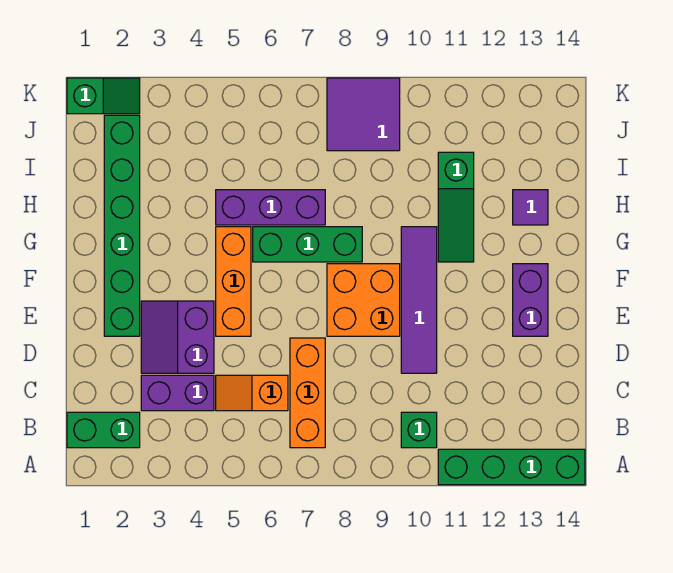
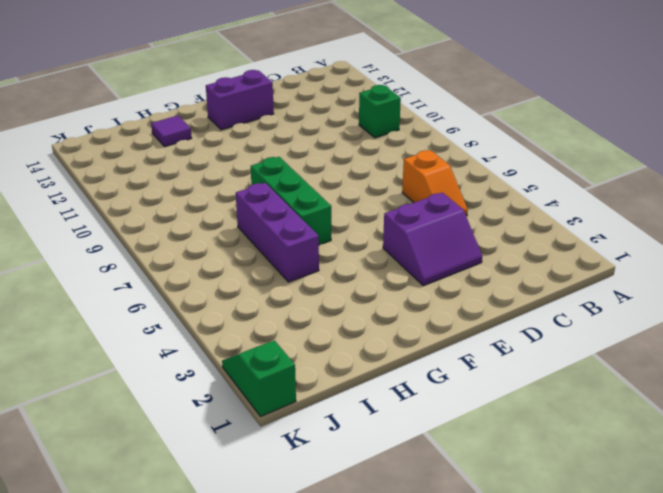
none -> green 1x4 brick [438,449,585,485]
none -> green 1x2 brick [67,412,140,448]
none -> orange 1x3 brick [290,338,325,448]

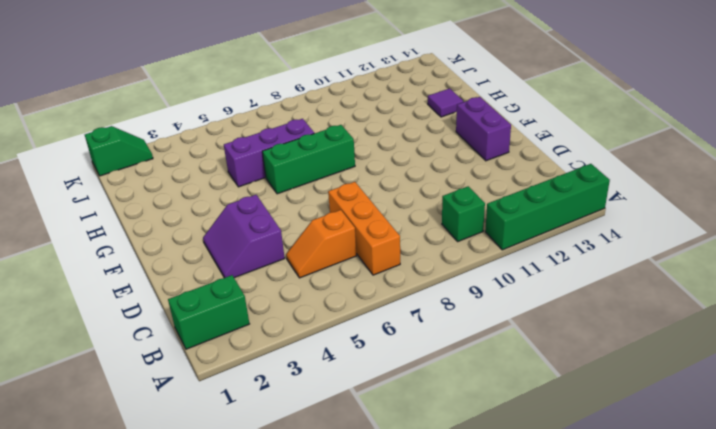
none -> purple 1x2 brick [141,375,214,411]
none -> purple 1x4 tile [401,227,437,373]
none -> green 1x6 brick [104,115,140,336]

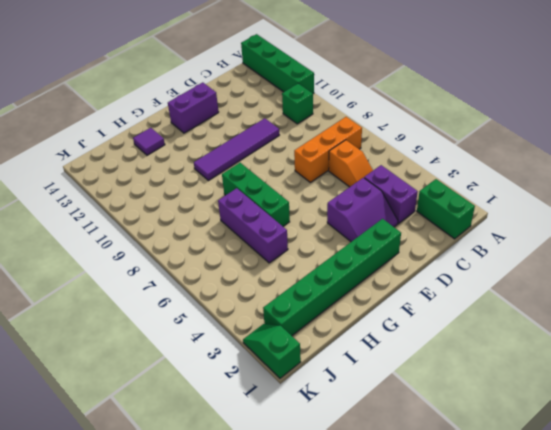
none -> orange 1x3 brick [216,227,251,336]
none -> orange 2x2 brick [327,264,400,336]
none -> green 1x3 slope [438,152,474,262]

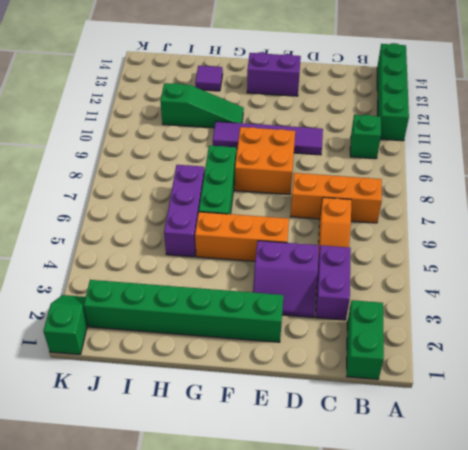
none -> purple 2x2 tile [327,78,400,151]

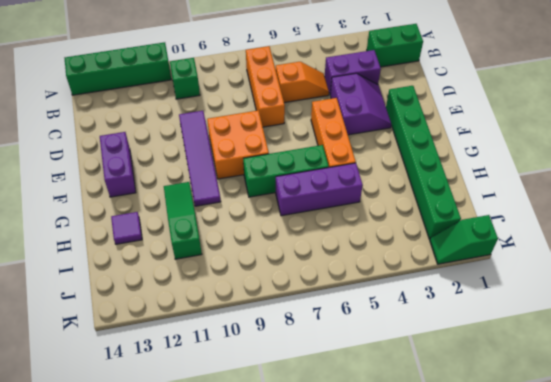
none -> purple 2x2 tile [327,78,400,151]

